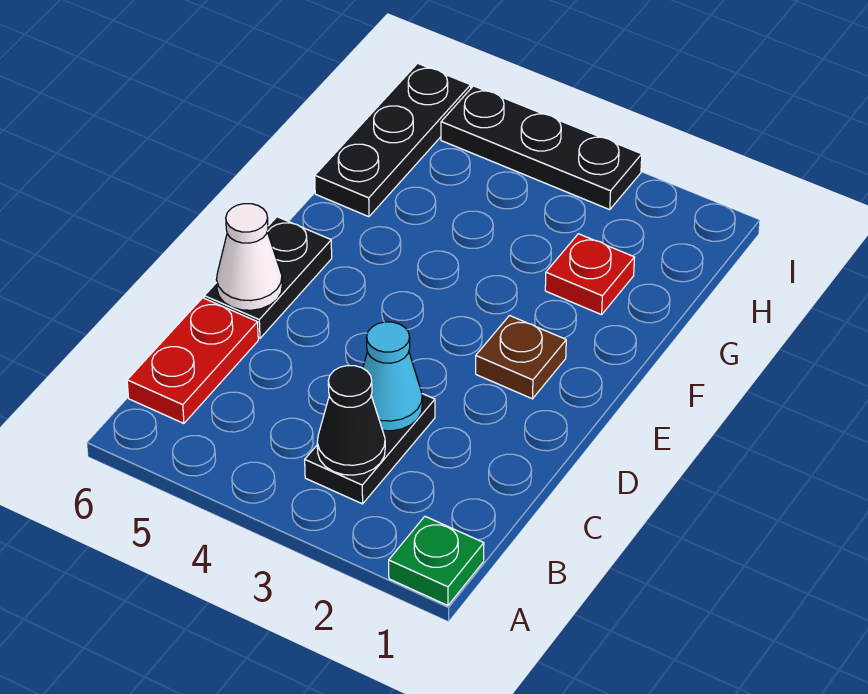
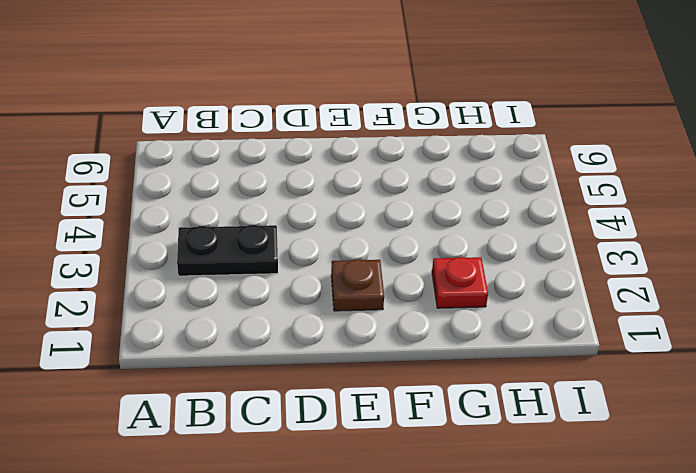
none -> green 1x1 plate [389,516,484,606]
none -> red 1x2 plate [127,298,258,423]

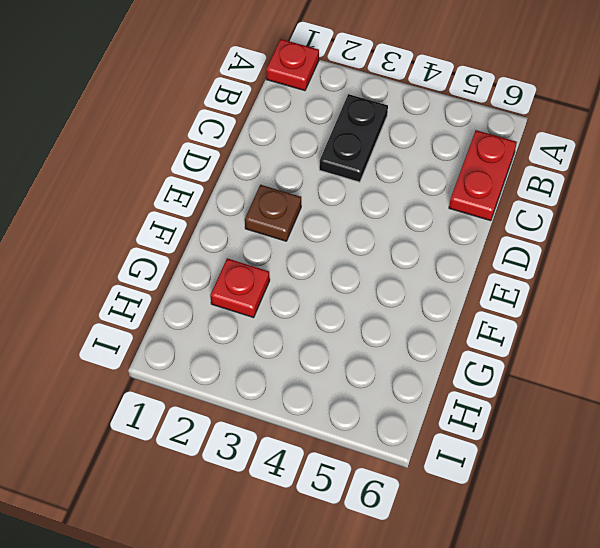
red 1x1 plate [266,39,319,91] -> green 1x1 plate [389,516,484,606]
none -> black 1x2 plate [204,217,332,338]
none -> black 1x3 plate [315,63,471,217]

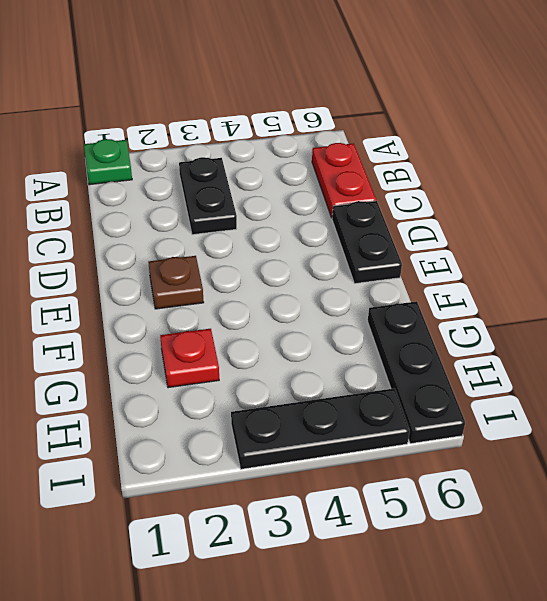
none -> black 1x1 cone [317,366,385,475]
none -> cyan 1x1 cone [363,322,422,431]

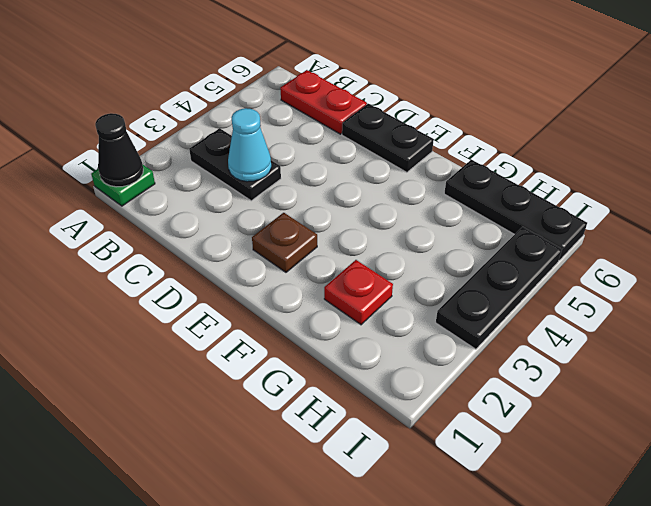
black 1x1 cone [95,113,143,187] -> black 1x1 cone moved to [317,366,385,475]
none -> white 1x1 cone [216,204,282,310]

